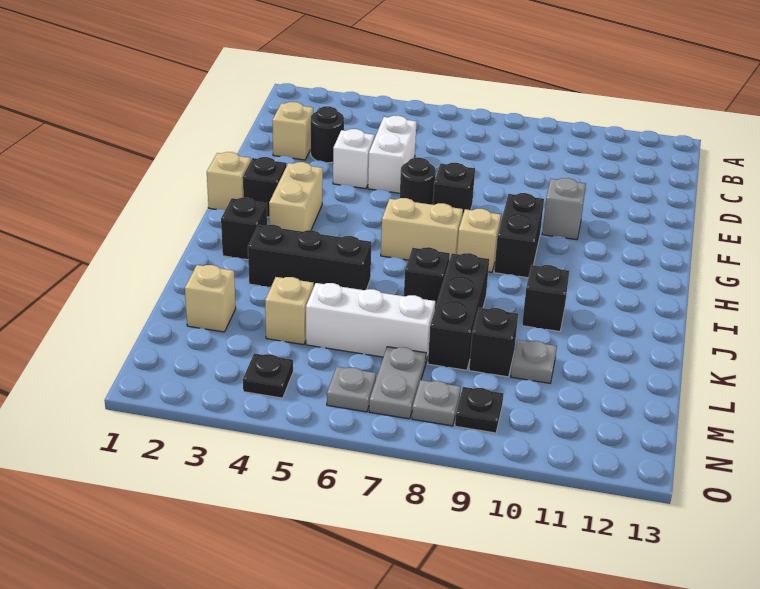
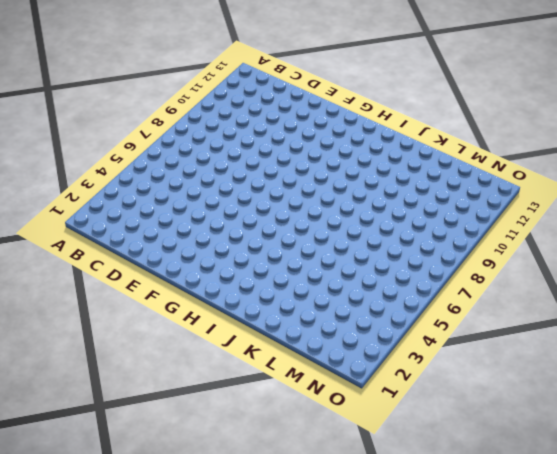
none -> tan 1x1 brick [272,102,313,160]
none -> black 1x1 round brick [311,106,344,163]
none -> white 1x2 brick [368,116,416,193]

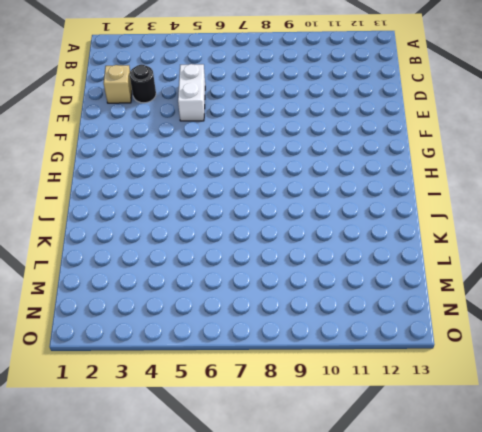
none -> white 1x1 brick [333,129,374,189]
none -> black 1x1 round brick [400,158,436,205]
none -> black 1x1 brick [433,163,475,217]

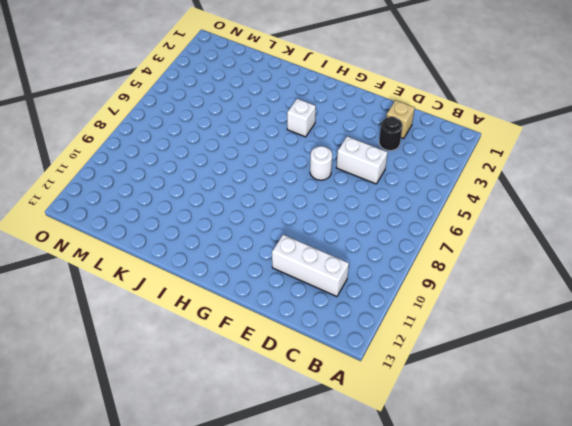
white 1x3 brick [272,235,349,297] -> white 1x3 brick turned to [306,283,435,362]
white 1x1 round brick [310,146,332,180] -> black 1x1 round brick [400,158,436,205]
white 1x1 brick [287,99,316,137] -> white 1x1 brick moved to [333,129,374,189]
none -> black 1x1 brick [433,163,475,217]
none -> grey 1x1 brick [542,178,586,240]
none -> tan 1x1 brick [207,152,251,210]

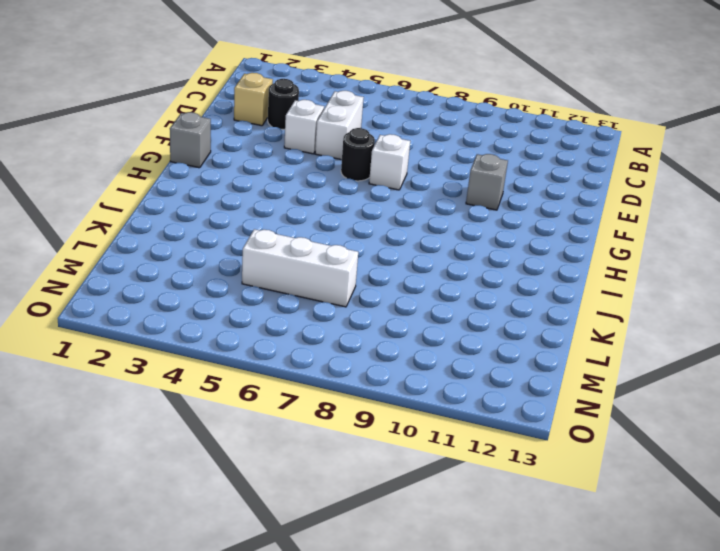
white 1x1 brick [369,134,410,190] -> black 1x1 brick [433,163,475,217]
grey 1x1 brick [170,112,211,168] -> tan 1x1 brick [207,152,251,210]
none -> black 1x1 brick [243,157,287,217]
none -> tan 1x2 brick [269,162,323,232]
none -> black 1x2 brick [494,193,544,278]

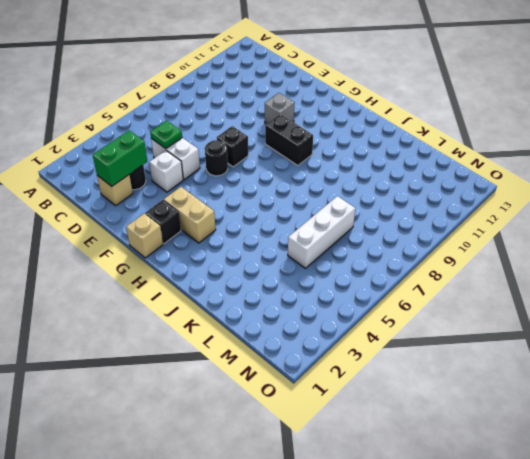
green 1x2 brick [93,130,147,186] -> none
green 1x1 plate [150,121,182,149] -> none
none -> tan 1x2 brick [381,198,463,260]
none -> tan 1x1 brick [457,209,501,272]
none -> black 1x1 brick [221,198,267,260]

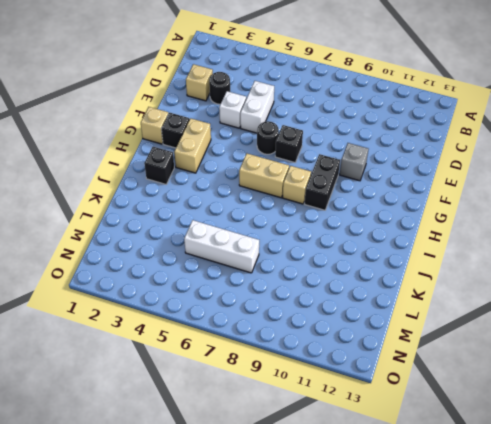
none -> black 1x3 brick [248,225,371,290]
none -> black 1x1 brick [404,247,450,308]
none -> black 1x3 brick [428,253,489,370]

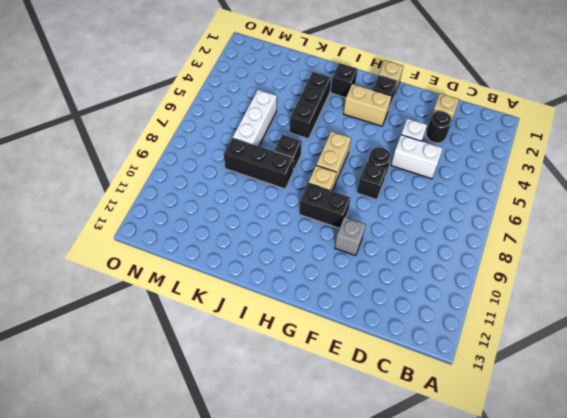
none -> black 1x1 brick [522,265,569,331]
none -> tan 1x1 brick [185,265,236,332]
none -> tan 1x1 brick [265,277,314,345]

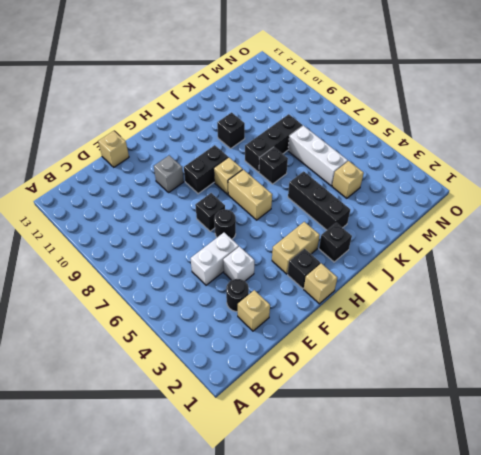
tan 1x1 brick [98,131,129,167] -> tan 1x1 brick moved to [185,265,236,332]
none -> black 1x1 brick [469,308,518,377]
none -> grey 1x1 plate [511,340,557,383]
none -> grey 1x2 plate [369,347,426,419]

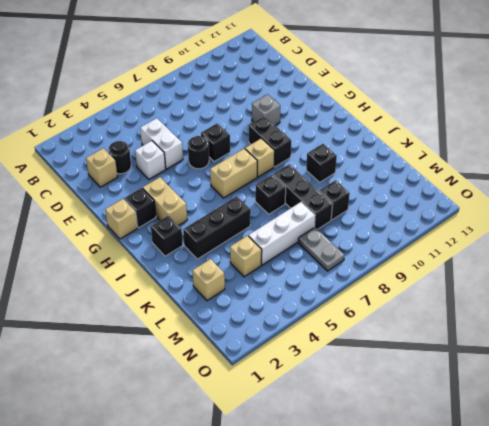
none -> grey 1x1 plate [511,340,557,383]
none -> black 1x1 plate [243,353,293,398]
none -> grey 1x1 plate [327,367,376,412]

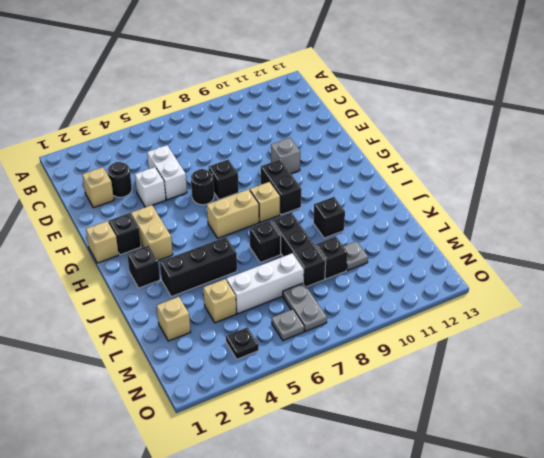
none -> grey 1x1 plate [412,380,461,426]
none -> black 1x1 plate [455,387,504,433]

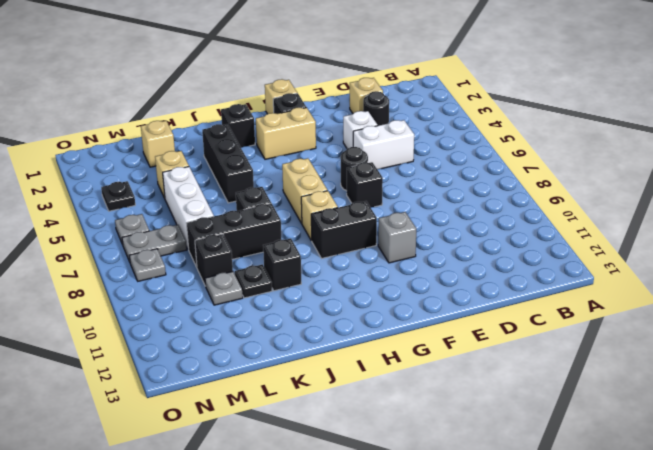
black 1x1 plate [235,264,272,298] -> black 1x1 plate moved to [455,387,504,433]

